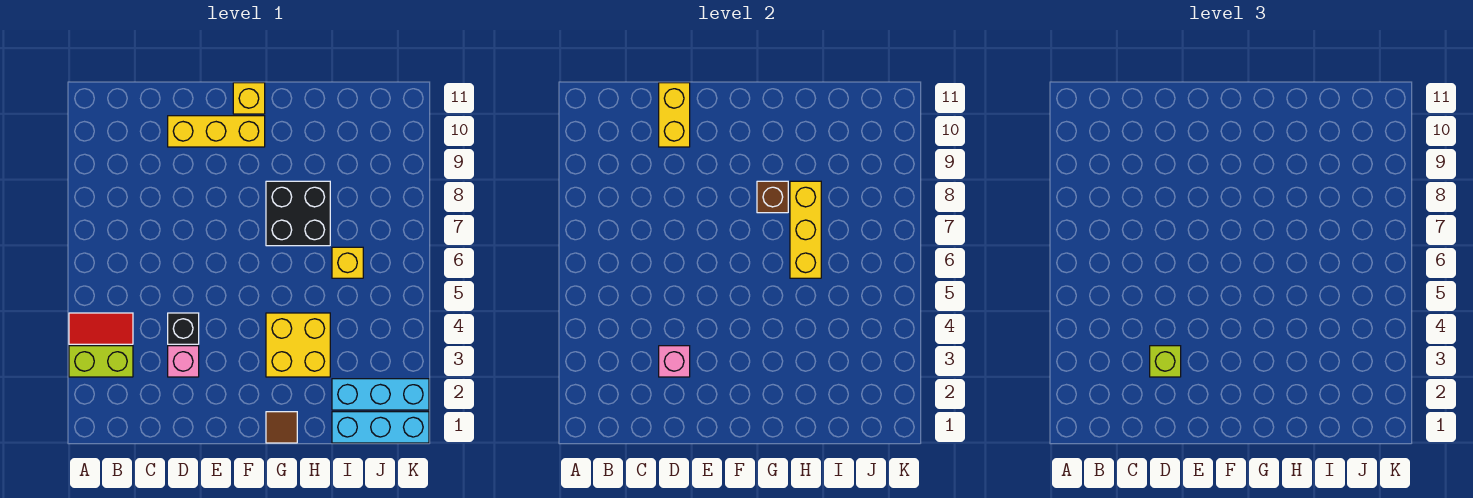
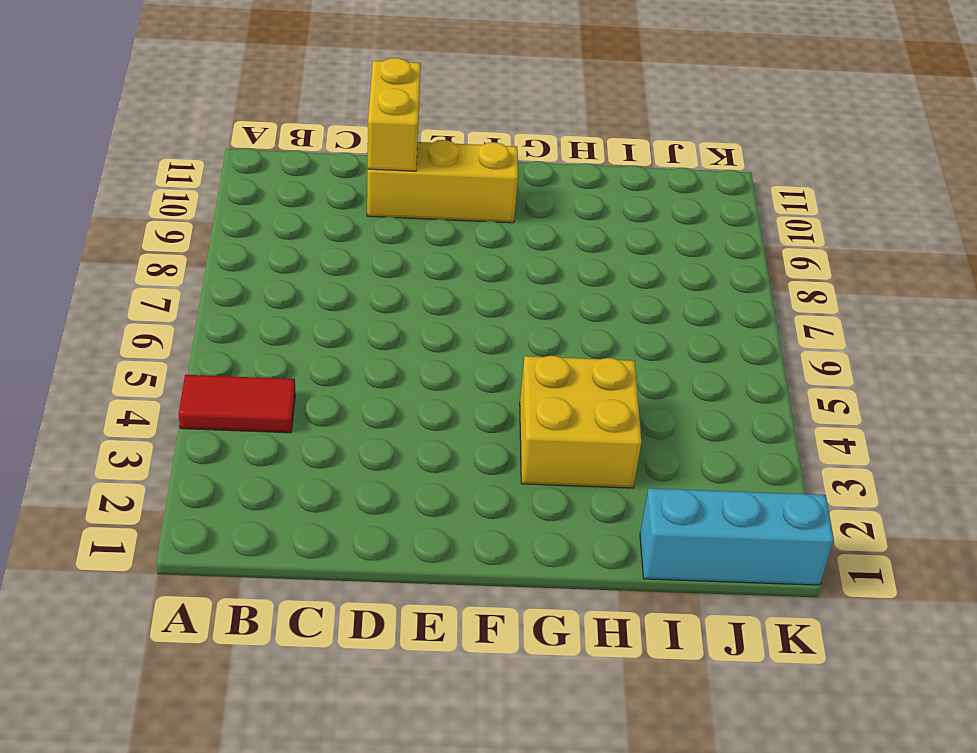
none -> lime 1x2 brick [69,346,133,377]
none -> pink 1x1 brick [168,346,199,377]
none -> black 1x1 brick [168,313,199,344]

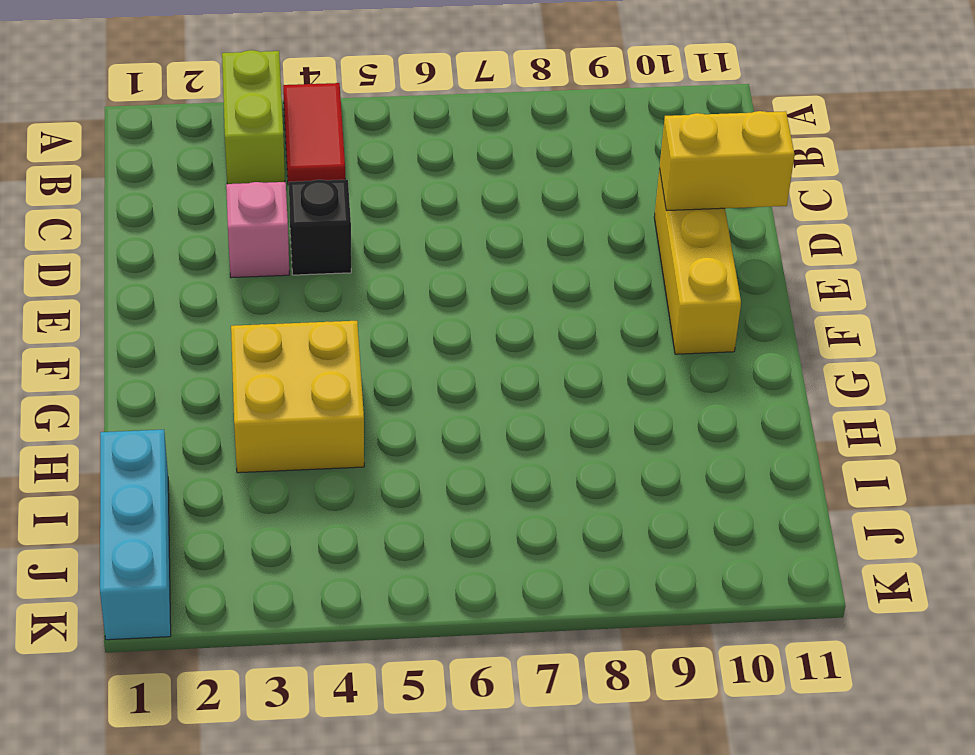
none -> yellow 1x1 brick [233,83,265,114]
none -> brown 1x1 tile [266,412,297,443]
none -> black 2x2 brick [266,181,330,246]

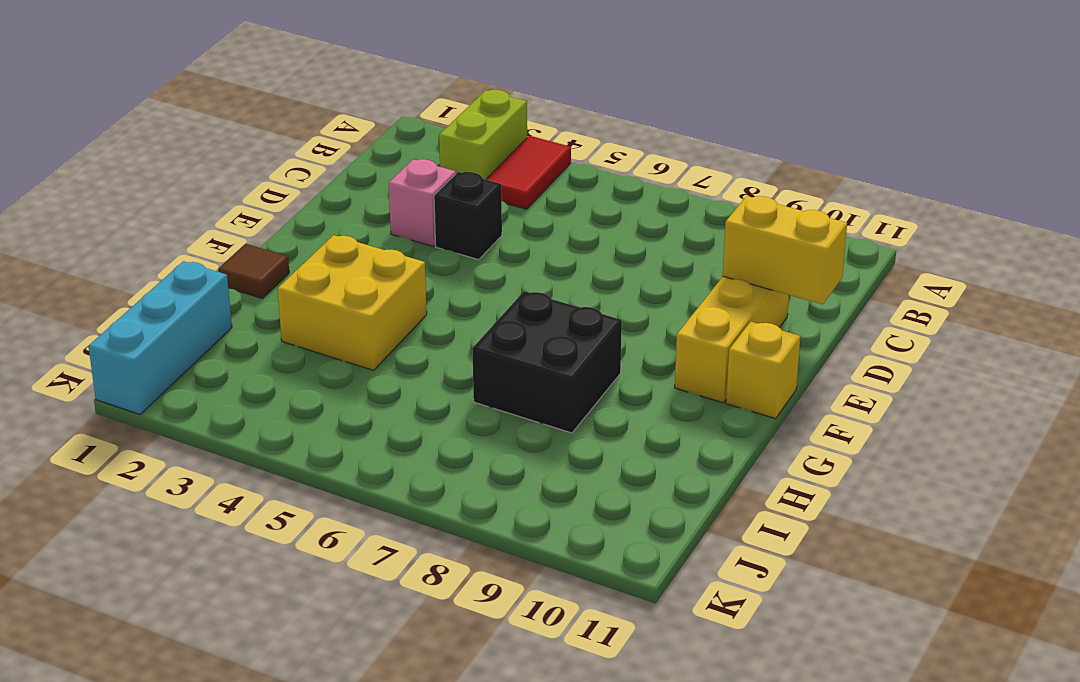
none -> cyan 1x3 brick [332,379,429,410]
none -> yellow 1x1 brick [332,247,363,278]
none -> pink 1x1 brick [659,346,690,377]

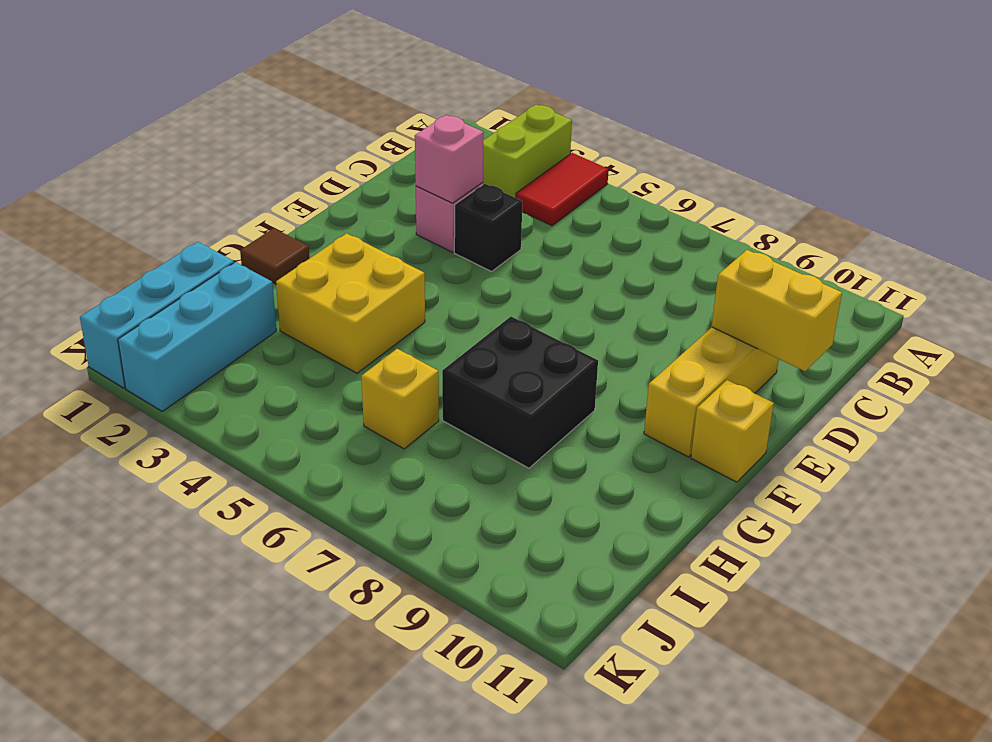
none -> brown 1x1 brick [757,181,788,213]
none -> yellow 1x3 brick [790,181,821,278]
none -> lime 1x1 brick [1150,346,1181,377]

